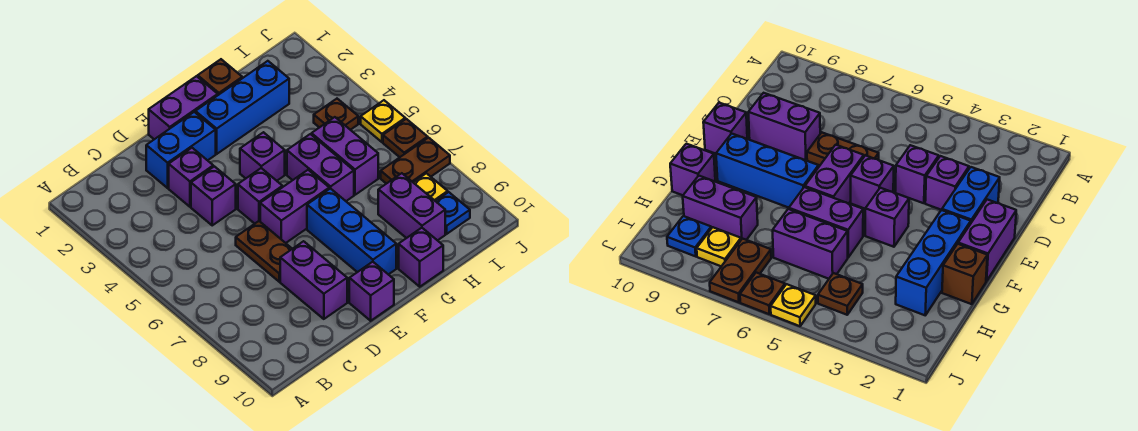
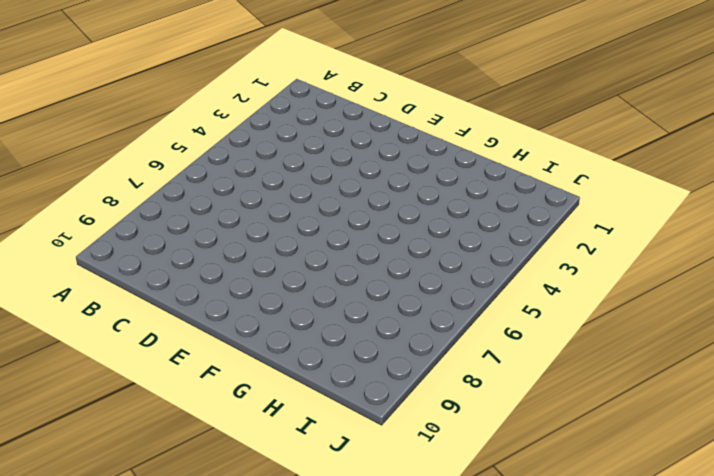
none -> blue 1x2 brick [146,112,216,188]
none -> purple 1x1 brick [169,148,213,207]
none -> purple 1x1 brick [191,166,236,225]

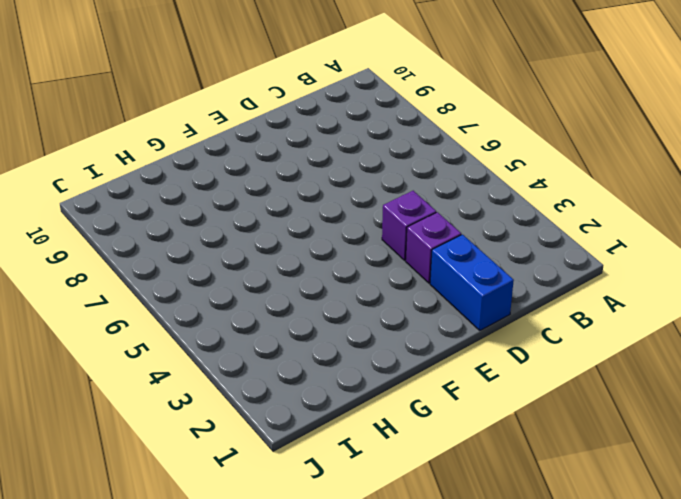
blue 1x2 brick [430,235,514,330] -> blue 1x2 brick turned to [146,112,216,188]
none -> brown 1x2 plate [236,221,292,282]
none -> purple 1x2 brick [280,241,347,319]
none -> purple 1x2 brick [149,76,218,139]

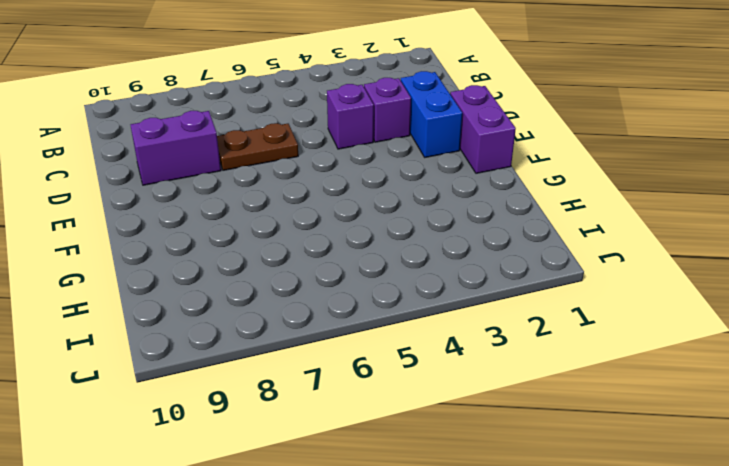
none -> purple 1x1 brick [238,168,282,224]
none -> purple 1x2 brick [260,170,329,243]
none -> purple 1x1 brick [349,262,394,321]

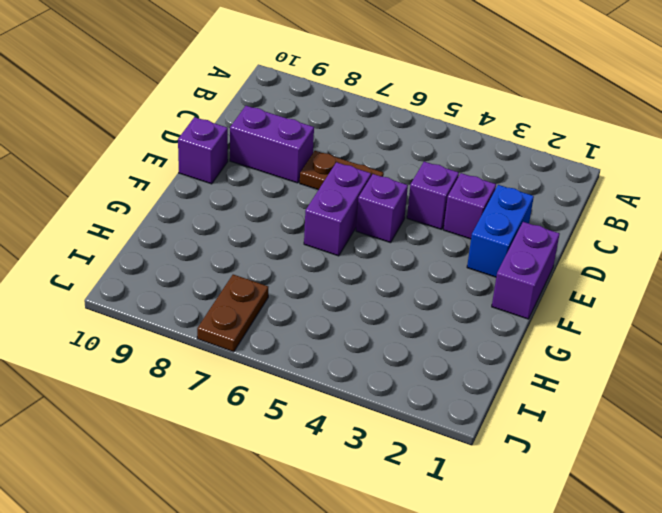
none -> blue 1x3 brick [195,61,289,154]
none -> purple 1x1 brick [240,132,285,181]
none -> blue 1x3 brick [307,188,396,275]

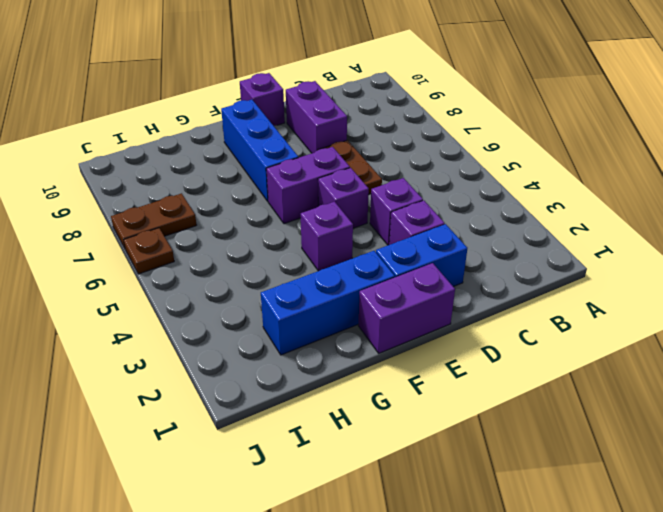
none -> brown 1x1 brick [198,59,242,95]
none -> purple 1x2 brick [287,134,354,201]
none -> purple 1x1 brick [399,228,443,287]

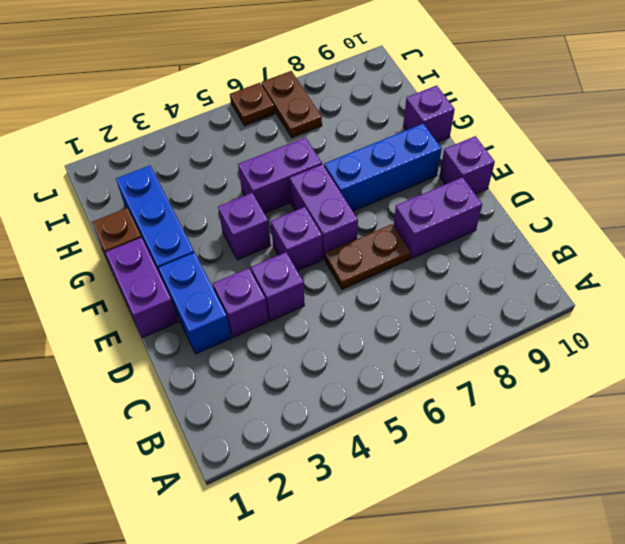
none -> purple 1x2 brick [312,117,378,195]
none -> purple 1x2 brick [378,173,445,241]
none -> brown 1x1 plate [314,99,358,130]

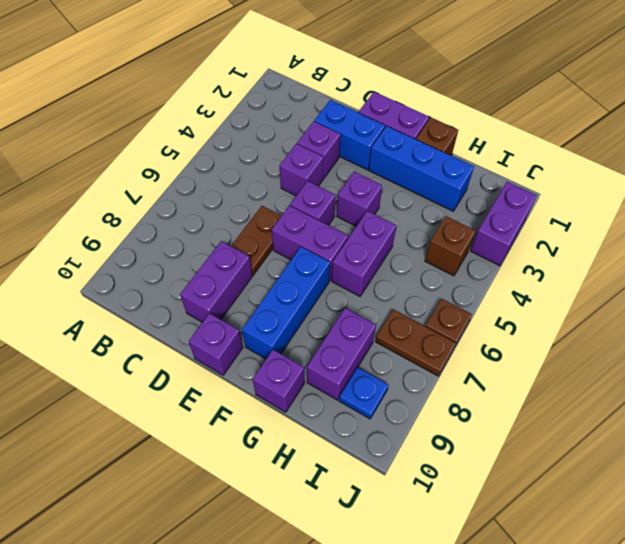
brown 1x1 brick [425,216,476,276] -> brown 1x1 plate [314,99,358,130]
purple 1x2 brick [471,182,537,266] -> purple 1x2 brick moved to [312,117,378,195]
none -> yellow 1x1 plate [413,173,448,201]
none -> yellow 1x1 plate [361,100,405,142]

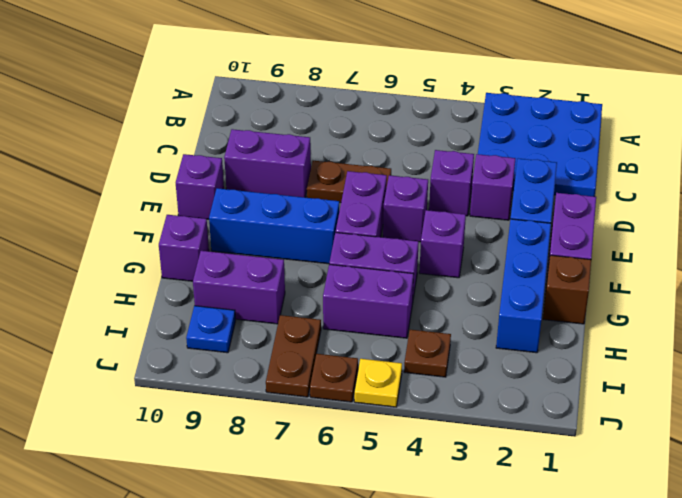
blue 3x3 plate [478,93,602,196] -> none
none -> yellow 1x1 plate [413,173,448,201]

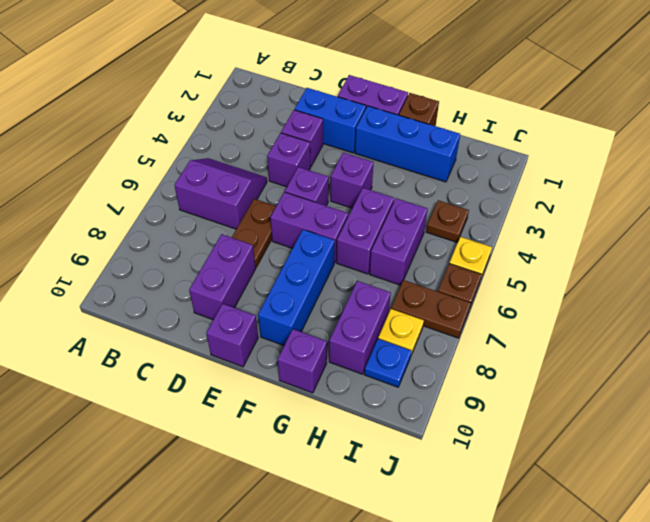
purple 2x2 slope [175,158,267,229] -> none

